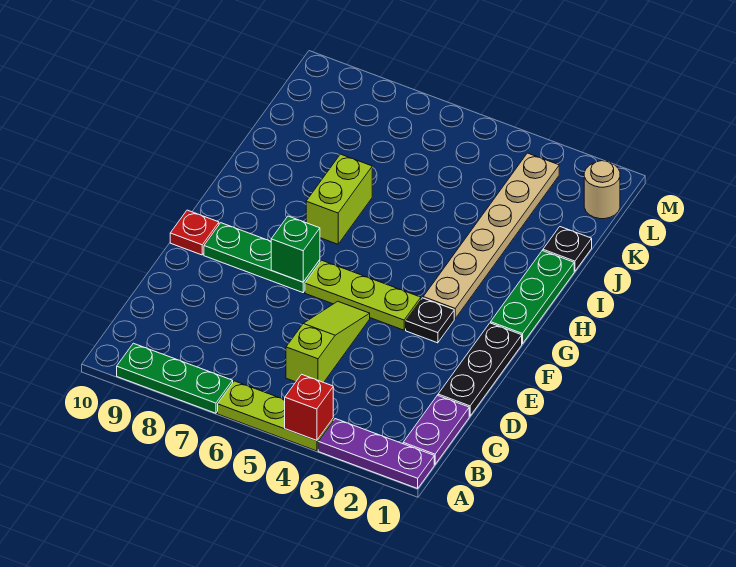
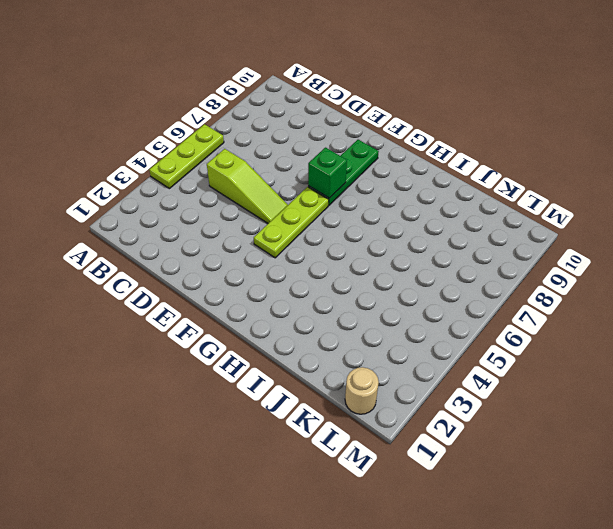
none -> purple 1x3 plate [318,419,434,488]
none -> green 1x3 plate [117,343,233,413]
none -> purple 1x2 plate [403,395,469,464]

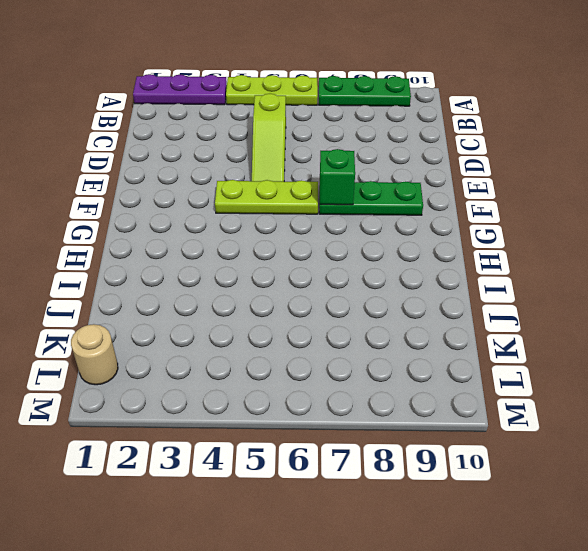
none -> purple 1x2 plate [403,395,469,464]
none -> black 1x3 plate [438,323,522,416]
none -> black 1x1 plate [406,298,454,343]

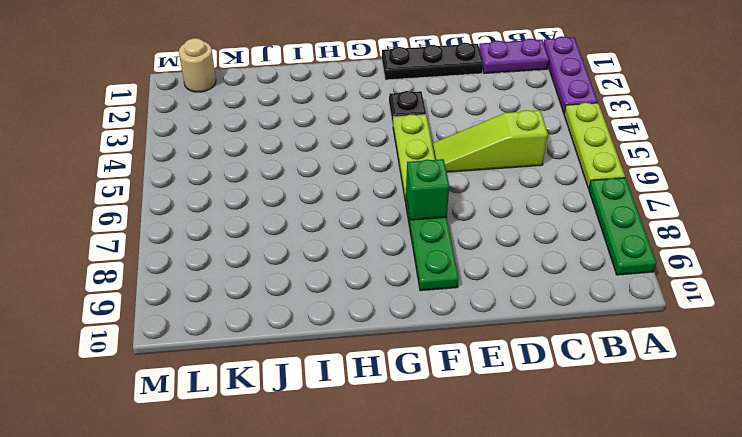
none -> red 1x1 plate [170,210,219,255]
none -> green 1x3 plate [491,251,574,344]
none -> tan 1x6 plate [423,153,559,319]

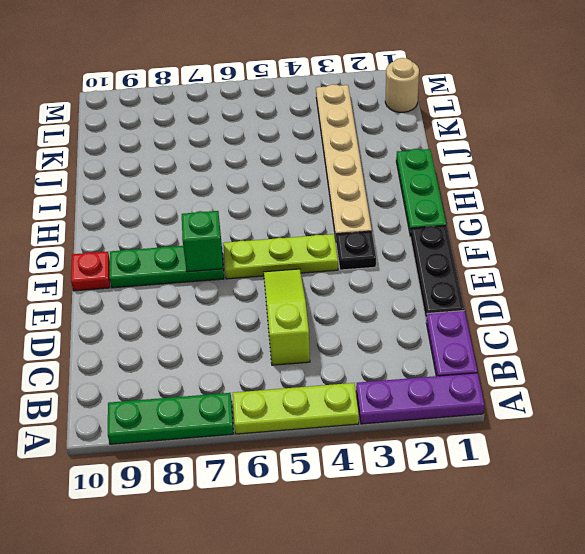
none -> lime 1x2 brick [306,154,372,244]
none -> black 1x1 plate [543,227,592,271]
none -> red 1x1 brick [285,374,333,441]

